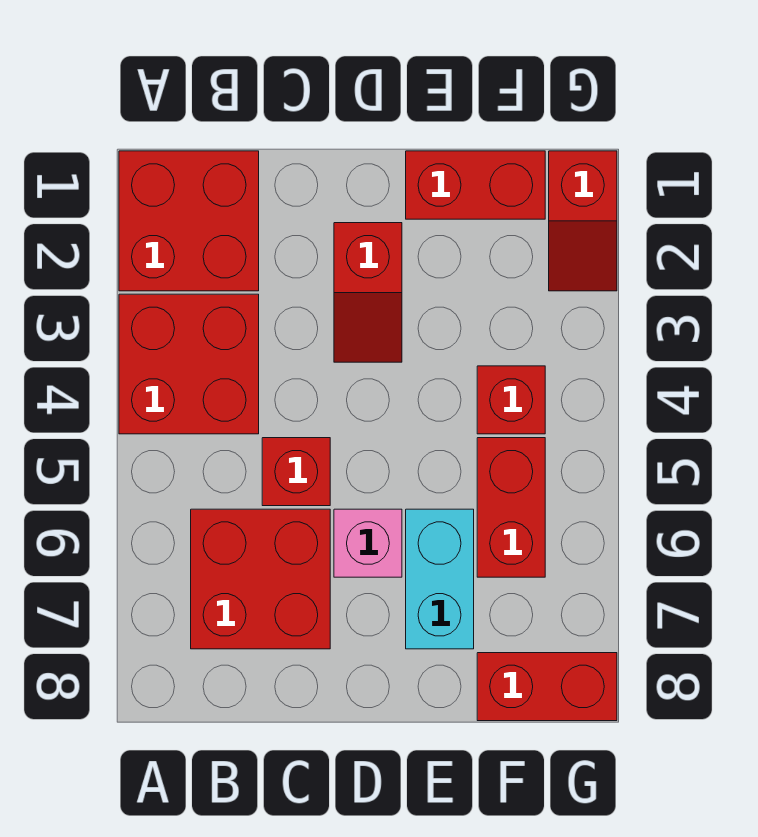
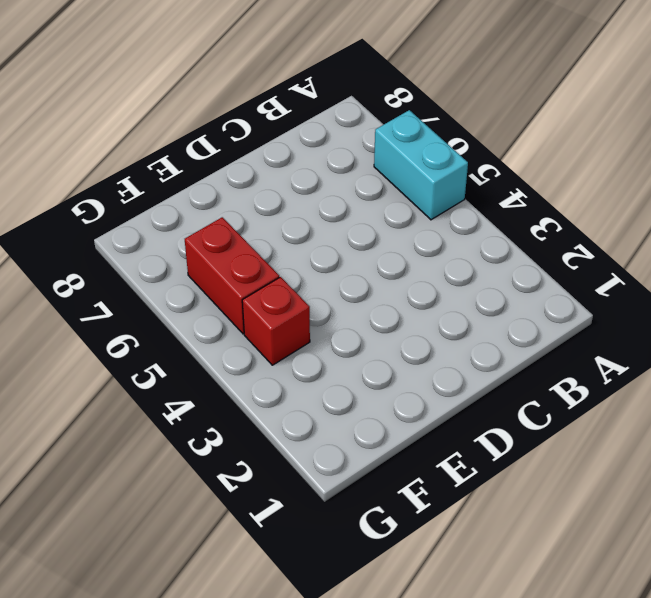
cyan 1x2 brick [374,110,468,220] -> cyan 1x2 brick moved to [406,509,474,649]
none -> red 2x2 brick [119,151,259,291]
none -> red 2x2 brick [119,294,259,434]
none -> red 2x2 brick [191,509,330,649]

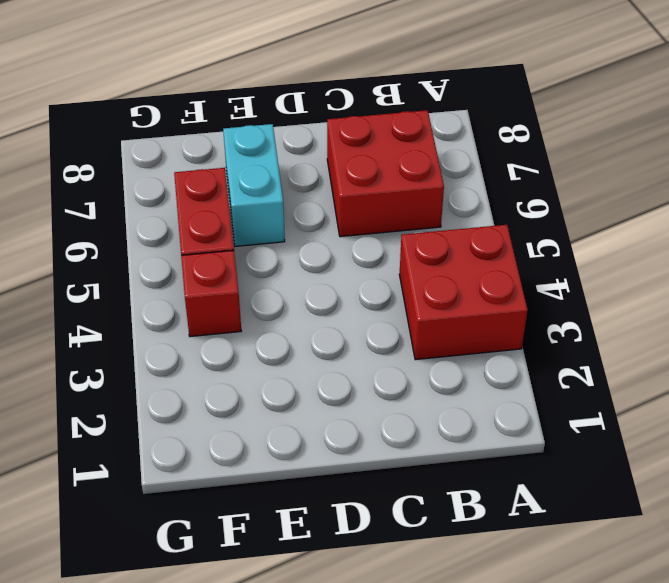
none -> red 2x2 brick [119,151,259,291]
none -> red 1x1 brick [262,438,330,506]
none -> red 1x2 slope [334,223,402,362]

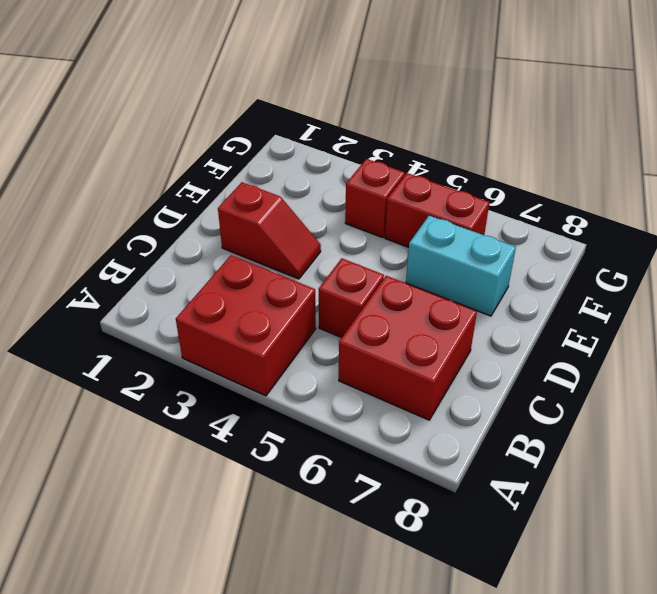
none -> red 2x2 brick [119,151,259,291]
none -> pink 1x1 brick [334,509,402,577]
none -> red 1x2 brick [406,151,545,219]

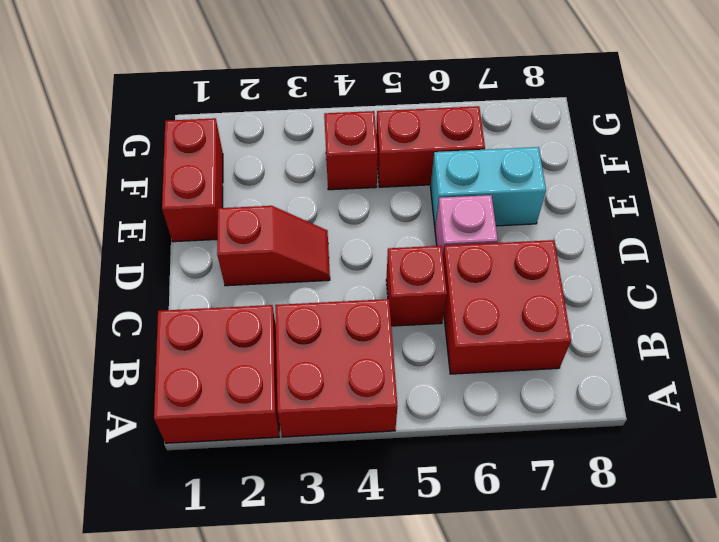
none -> red 1x2 brick [477,653,617,721]
none -> red 1x2 slope [549,151,617,291]

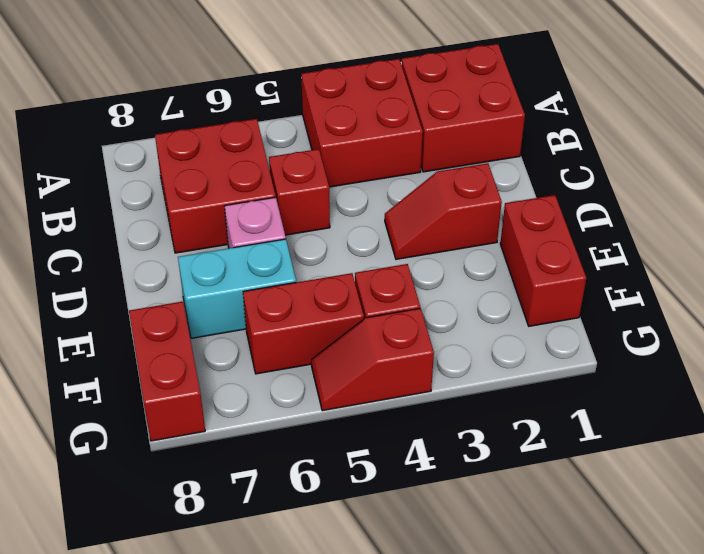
red 1x2 slope [311,308,434,411] -> red 1x2 slope moved to [549,151,617,291]

